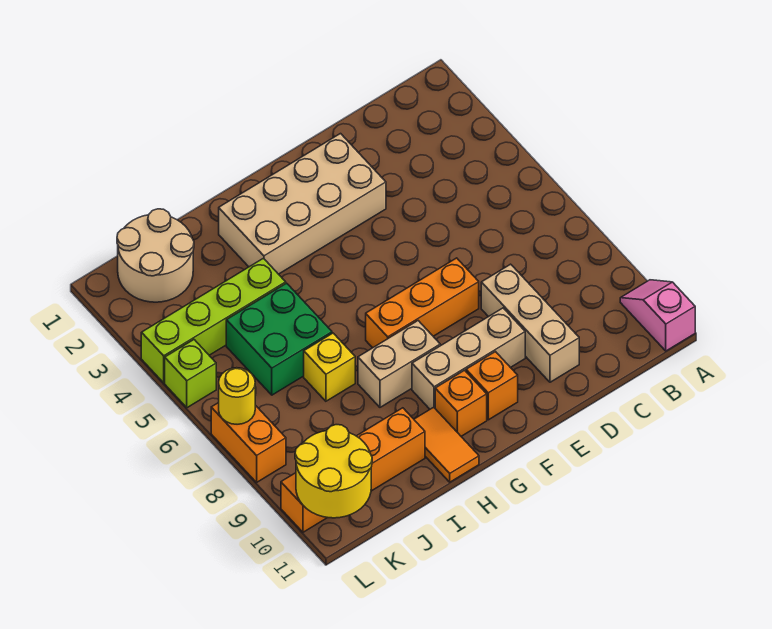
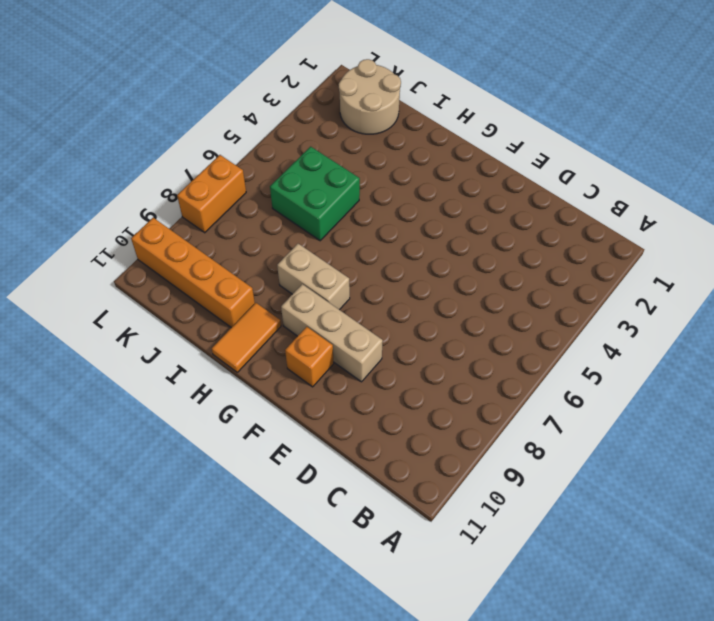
none -> pink 1x2 slope [620,280,695,351]
none -> tan 1x3 brick [481,264,579,382]
none -> tan 2x4 brick [219,134,386,274]

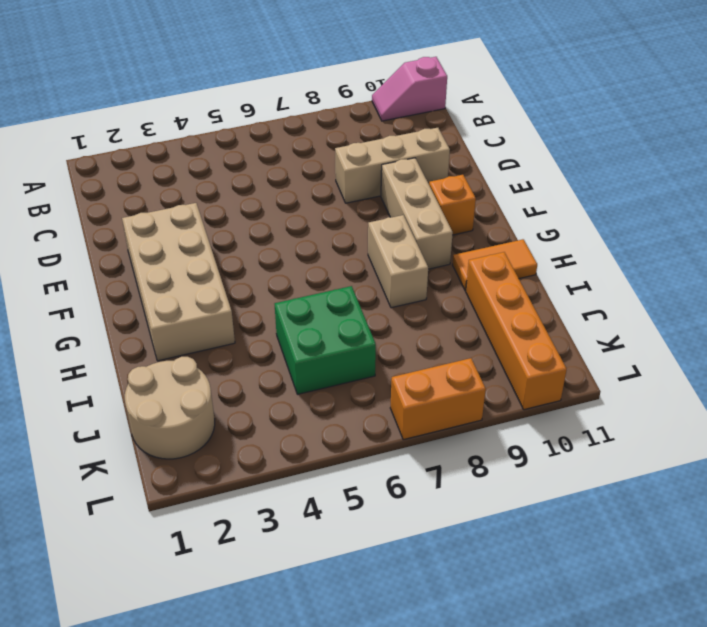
none -> orange 1x3 brick [366,258,479,348]
none -> orange 1x1 brick [435,370,487,436]
none -> lime 1x4 brick [141,258,286,383]

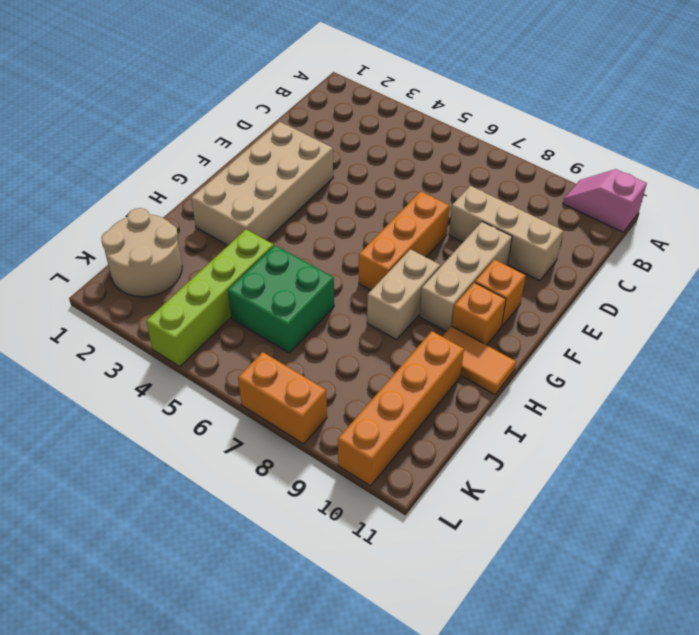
none -> yellow 1x1 brick [304,333,355,401]
none -> lime 1x1 brick [165,340,216,408]
none -> yellow 2x2 round brick [295,425,372,518]

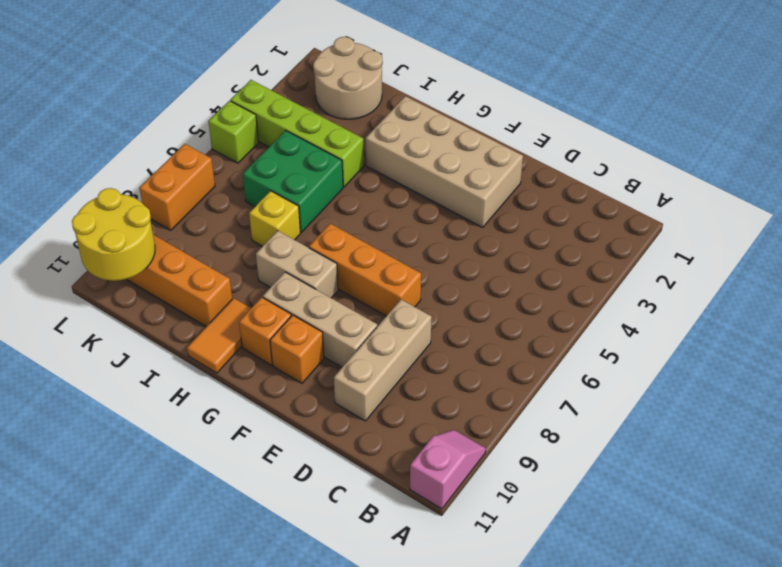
none -> yellow 1x1 round brick [219,368,255,424]

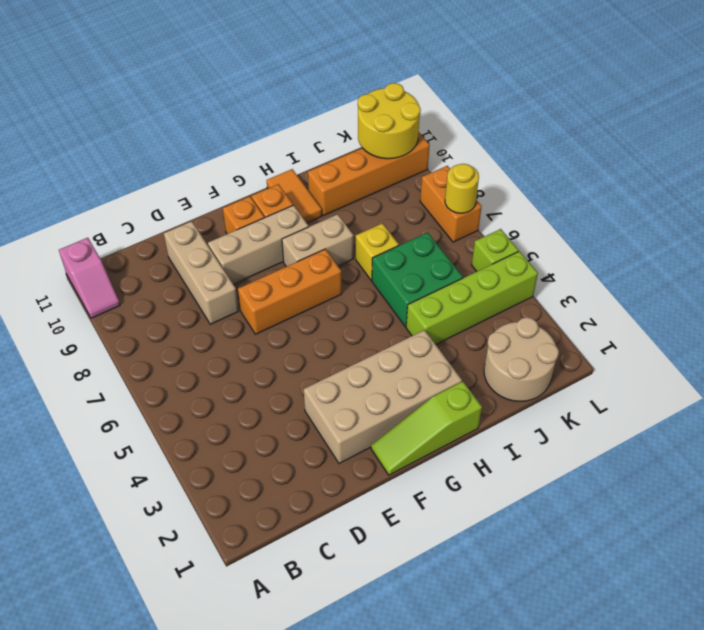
lime 1x3 slope [371,381,482,475] -> none

